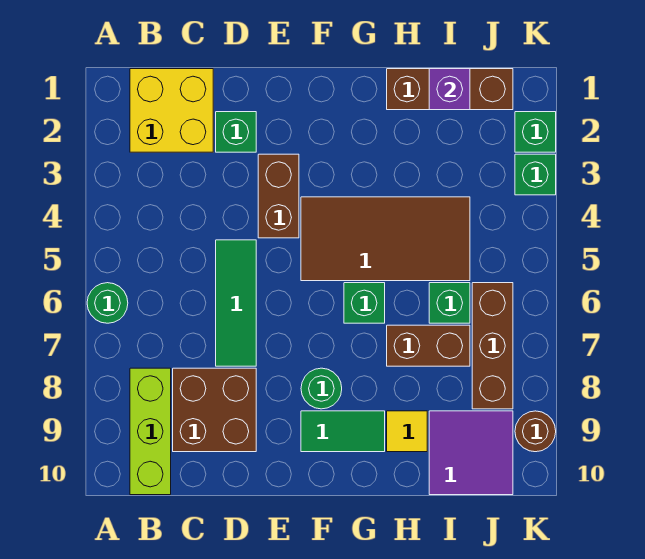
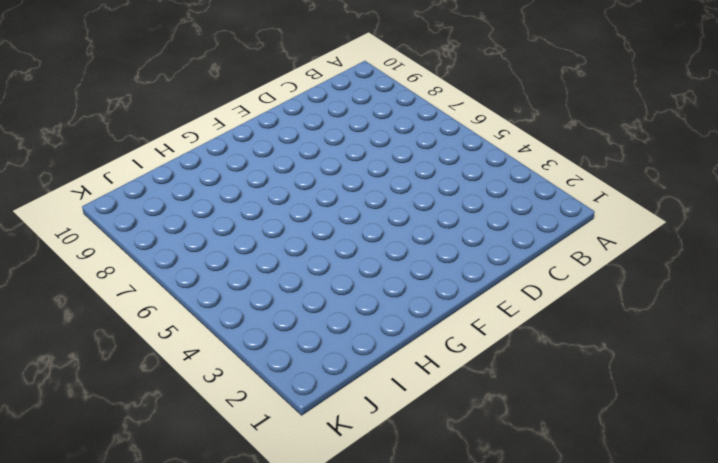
none -> green 1x1 round brick [87,283,128,323]
none -> yellow 2x2 brick [130,69,213,152]
none -> lime 1x3 brick [130,368,171,495]

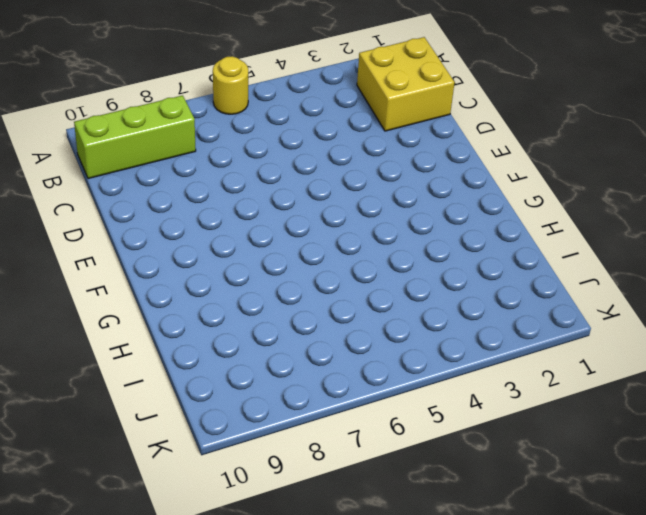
yellow 1x1 round brick [213,56,248,114] -> green 1x1 round brick [87,283,128,323]
none -> brown 2x2 brick [173,368,256,452]
none -> green 1x1 brick [216,112,256,152]
none -> green 1x3 tile [216,240,256,366]

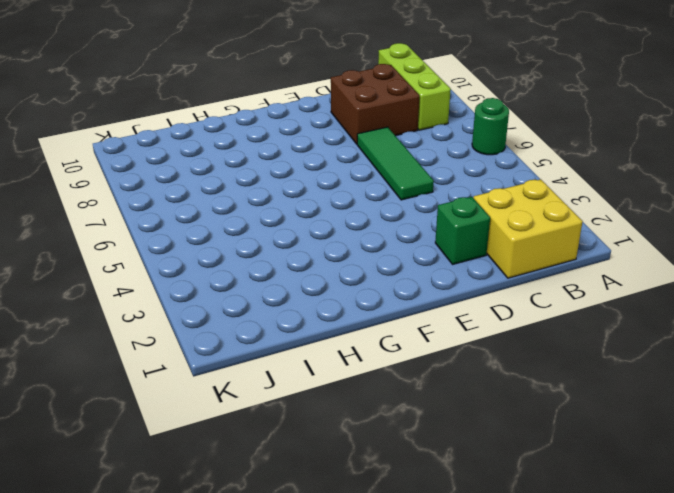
none -> brown 1x2 brick [258,154,299,238]
none -> brown 2x4 tile [301,197,470,281]
none -> green 1x1 round brick [301,368,342,409]

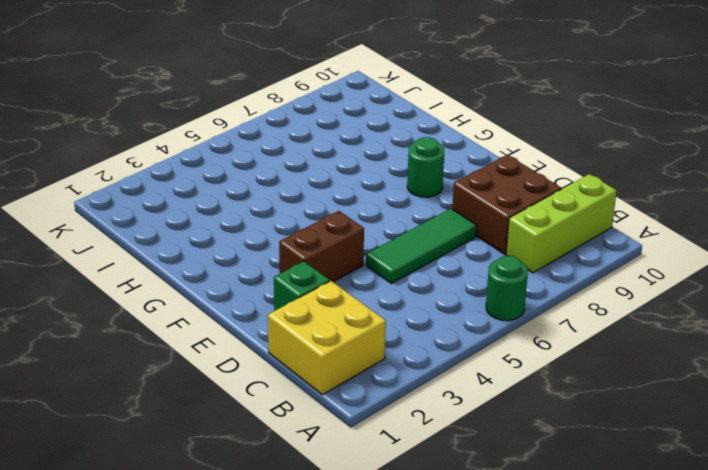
none -> brown 2x4 tile [301,197,470,281]
none -> green 1x2 tile [301,411,385,452]
none -> green 1x1 brick [344,283,385,323]

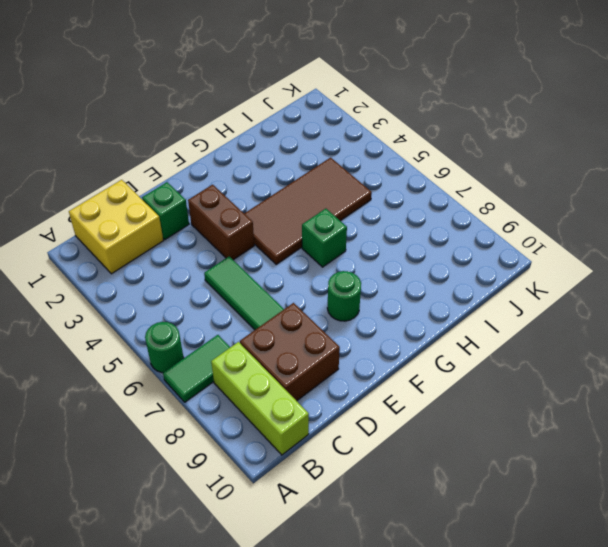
green 1x2 tile [163,335,230,402] -> green 1x2 tile moved to [301,411,385,452]
none -> brown 1x3 brick [387,69,513,110]
none -> brown 1x2 brick [387,325,470,366]
none -> yellow 1x1 tile [387,411,427,452]

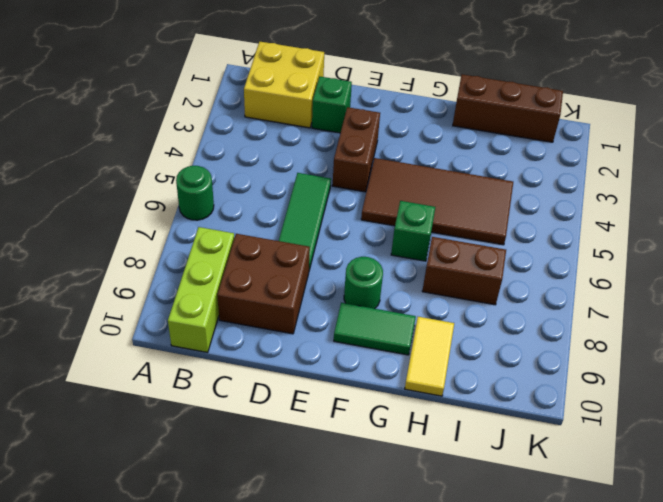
yellow 1x2 tile [405,317,454,396] -> yellow 1x1 tile [387,411,427,452]
none -> green 1x1 brick [429,283,470,323]
none -> purple 2x2 tile [429,411,513,495]
none -> brown 1x3 brick [472,283,513,409]

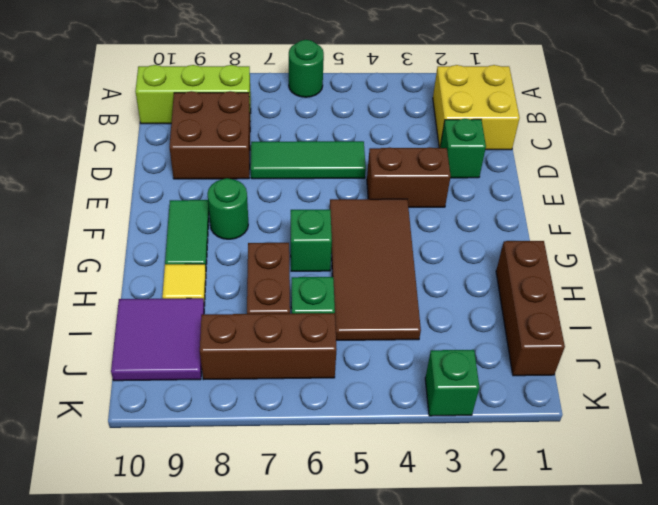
none -> green 1x1 brick [515,112,556,152]
none -> brown 1x1 round brick [515,411,556,452]
none -> purple 1x1 brick [429,69,470,110]

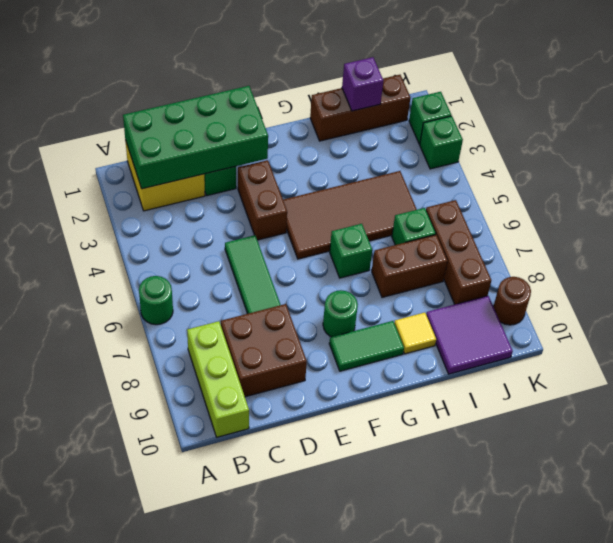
green 2x4 brick [123,86,268,189] -> none

